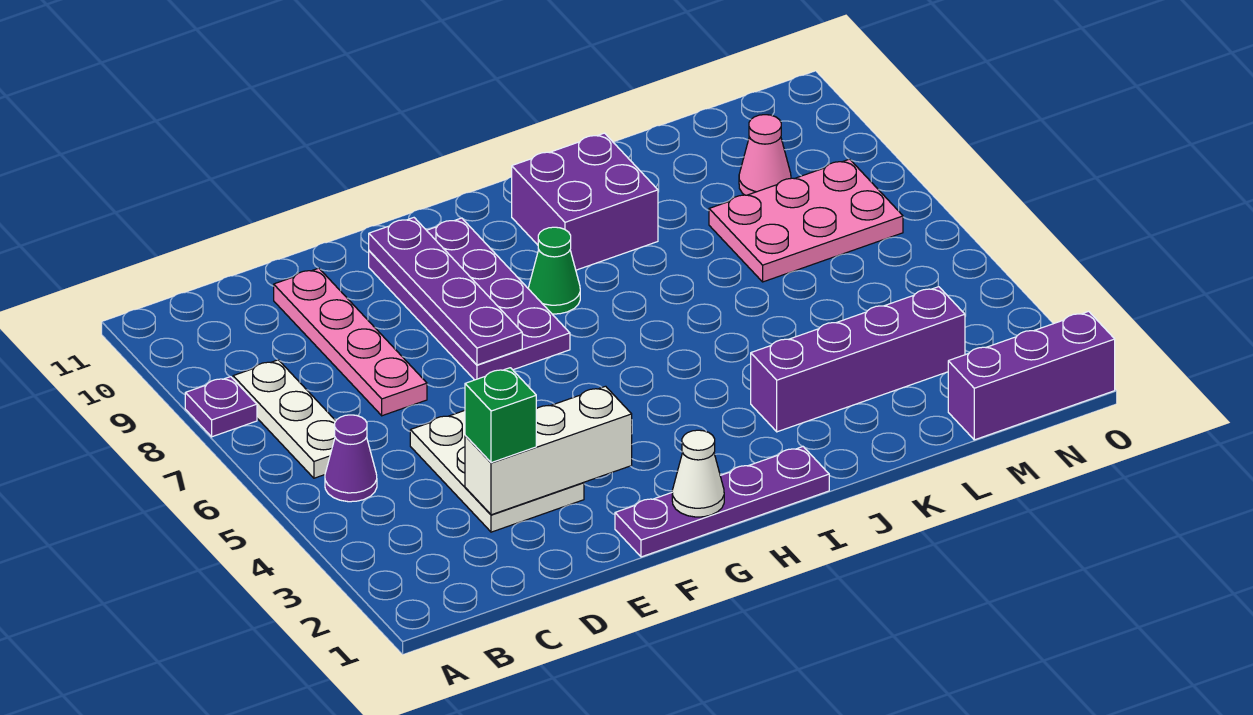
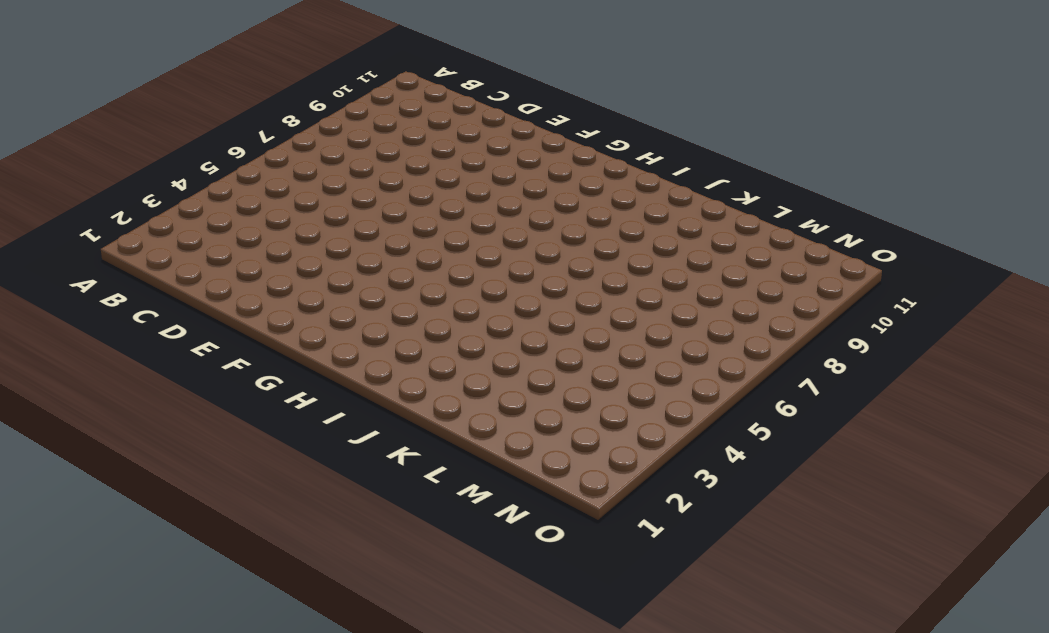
none -> purple 1x1 plate [185,377,257,437]
none -> purple 1x1 cone [325,415,377,502]
none -> white 1x3 plate [233,360,336,478]

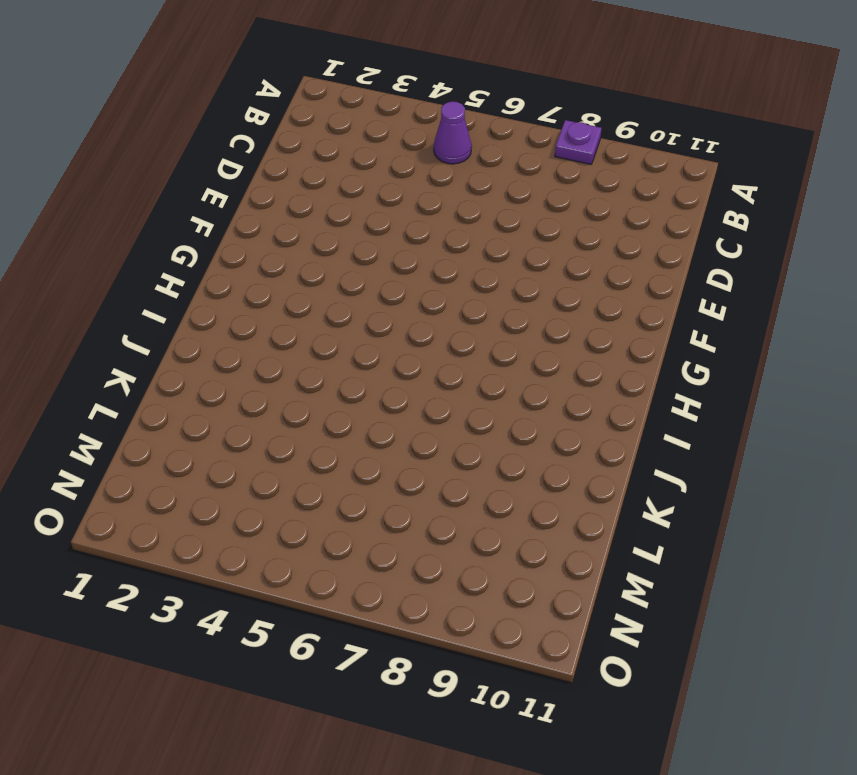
none -> white 1x3 plate [233,360,336,478]
none -> white 2x3 plate [410,411,584,532]
none -> pink 1x4 plate [274,268,427,416]

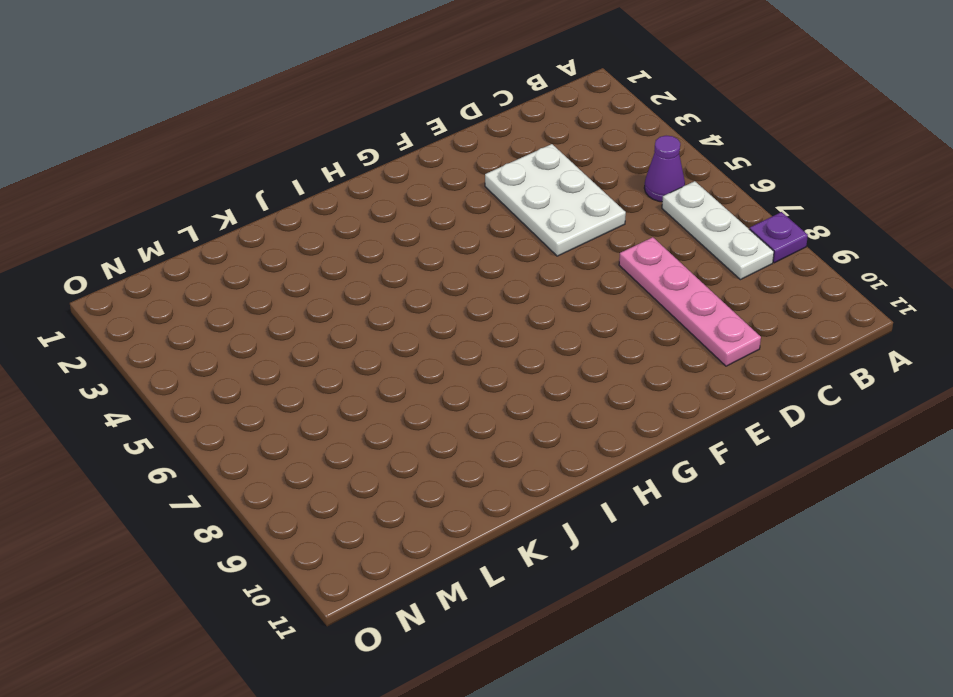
none -> purple 1x4 plate [615,447,829,557]
none -> purple 2x4 plate [369,218,570,380]
none -> green 1x1 cone [528,227,580,314]

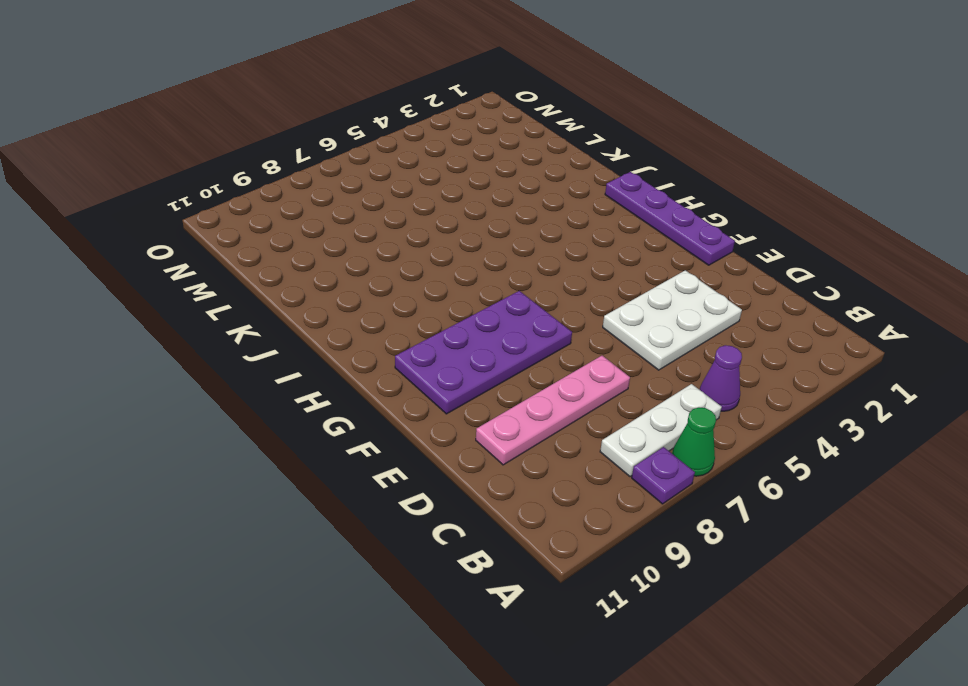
green 1x1 cone [672,407,716,476] -> green 1x1 cone moved to [528,227,580,314]
none -> purple 2x2 brick [512,133,658,270]
none -> purple 1x4 brick [751,287,965,432]
none -> pink 2x3 plate [709,159,903,282]

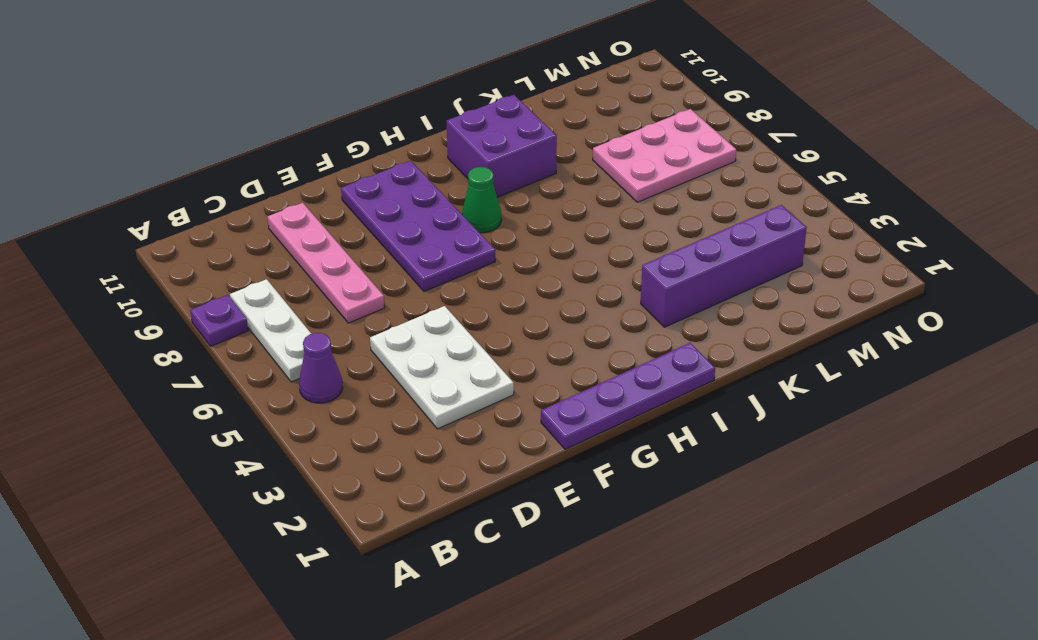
none -> purple 1x3 brick [948,311,1115,440]
none -> pink 1x1 cone [739,115,791,195]
none -> white 1x3 brick [465,386,632,515]

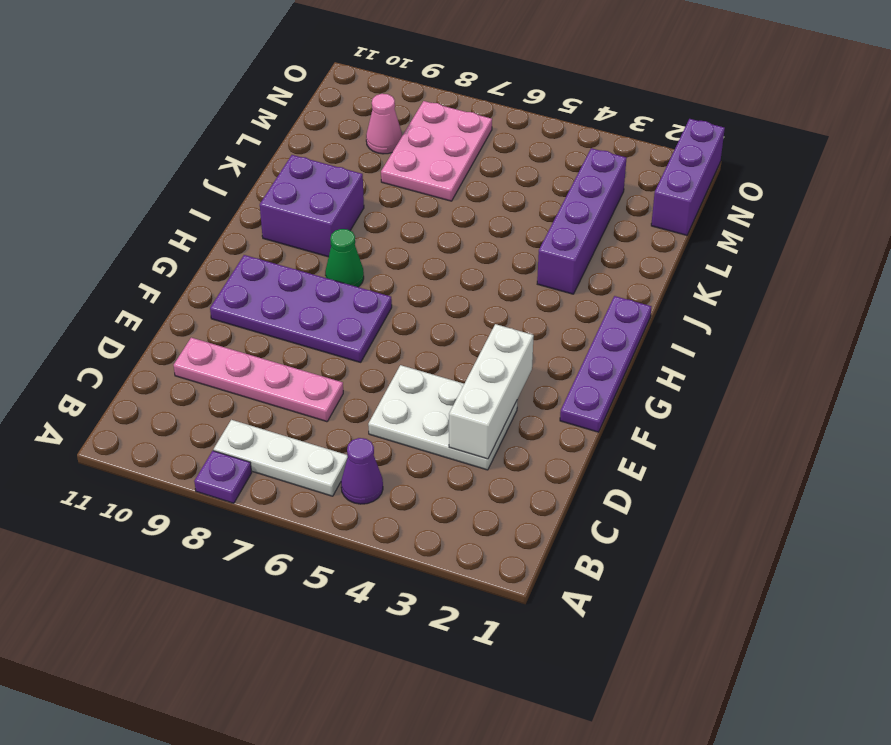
none -> purple 1x4 plate [369,218,522,365]
none -> white 1x1 cone [672,430,724,517]
none -> green 1x1 brick [465,368,536,463]

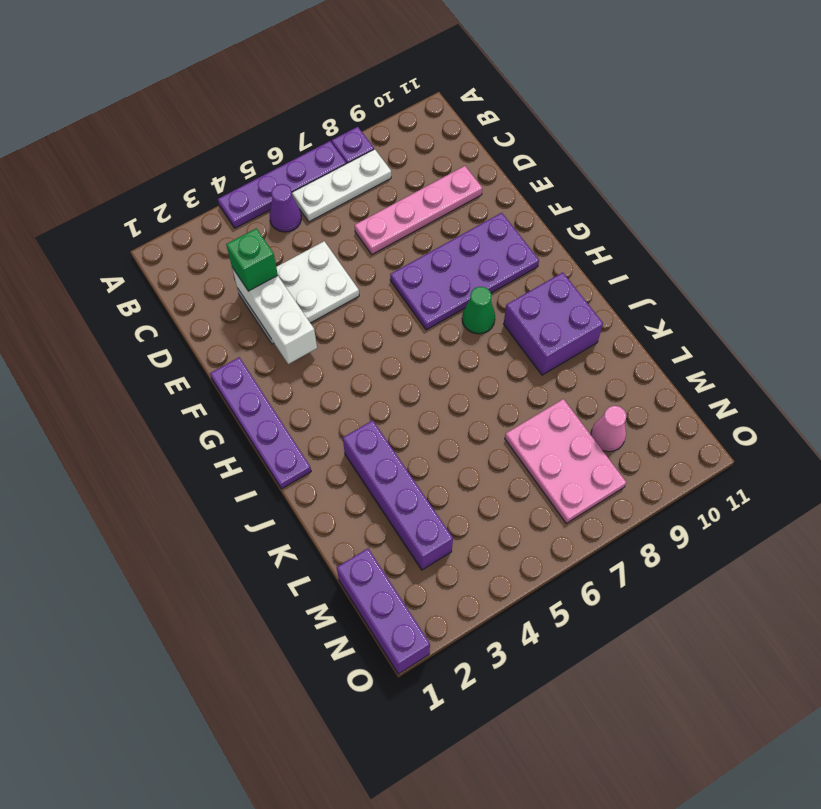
purple 1x4 plate [218,141,346,228] -> purple 1x4 plate moved to [369,218,522,365]
none -> white 1x1 cone [672,430,724,517]

